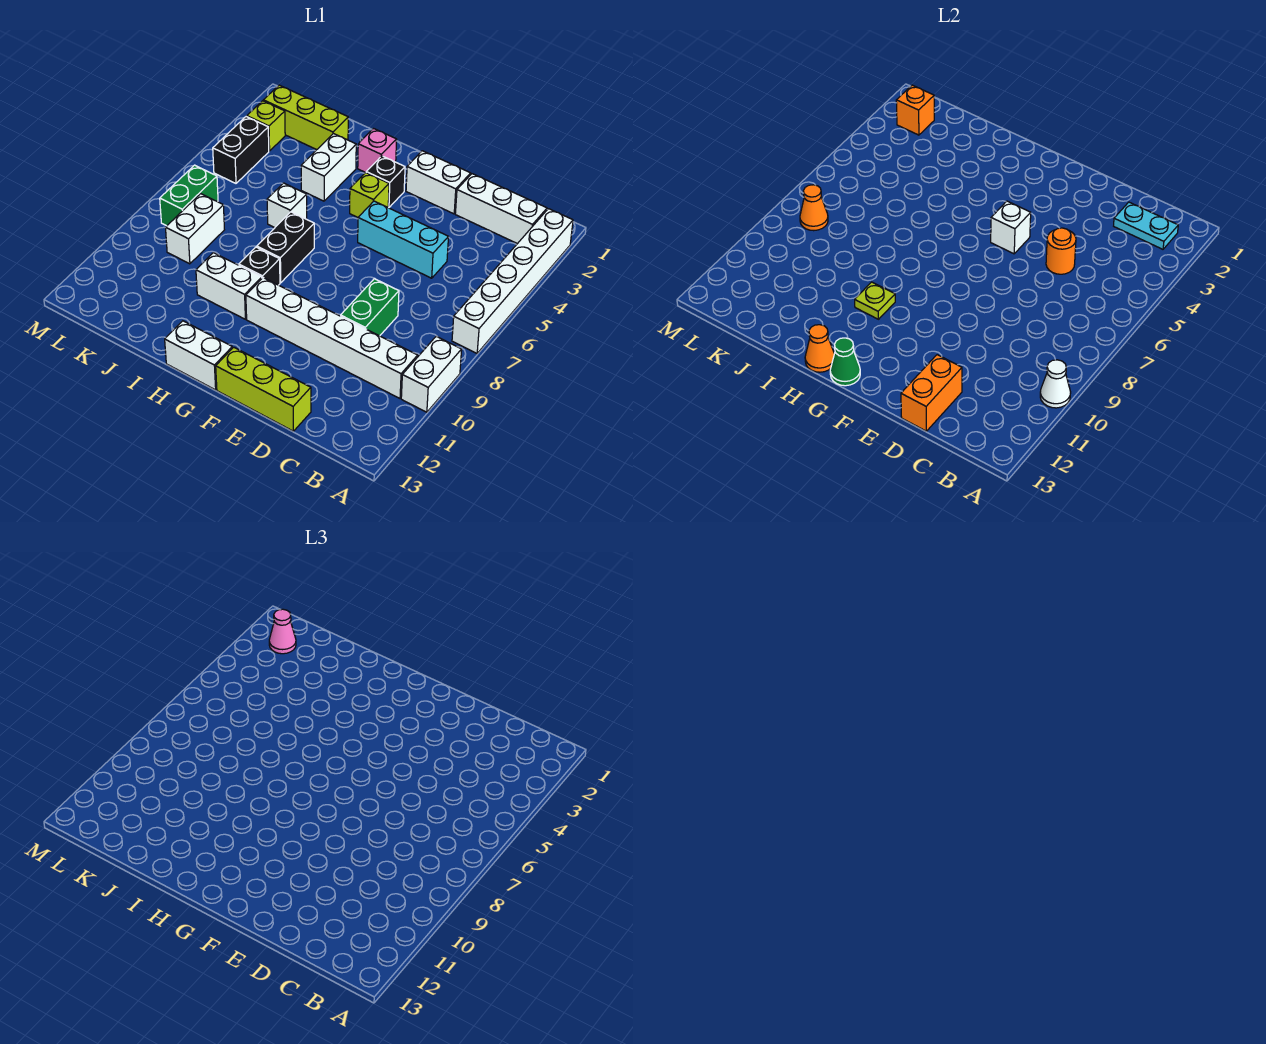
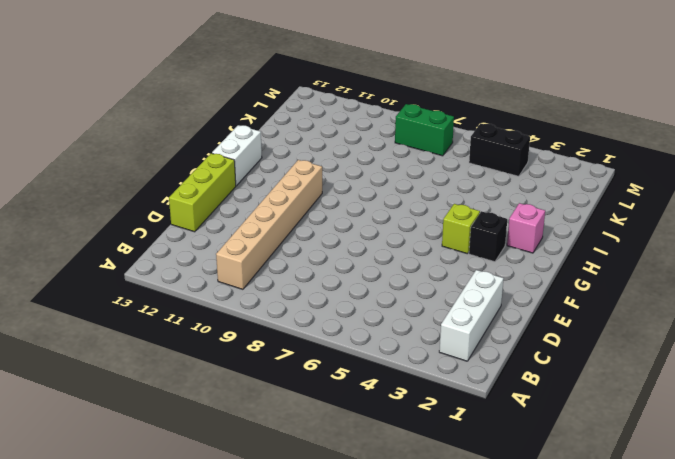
tan 1x6 brick [216,160,322,289] -> white 1x6 brick [246,278,418,398]
none -> white 1x6 brick [452,209,573,353]
none -> white 1x2 brick [401,336,462,412]
none -> cyan 1x3 brick [358,201,448,278]
none -> green 1x2 brick [341,279,399,336]

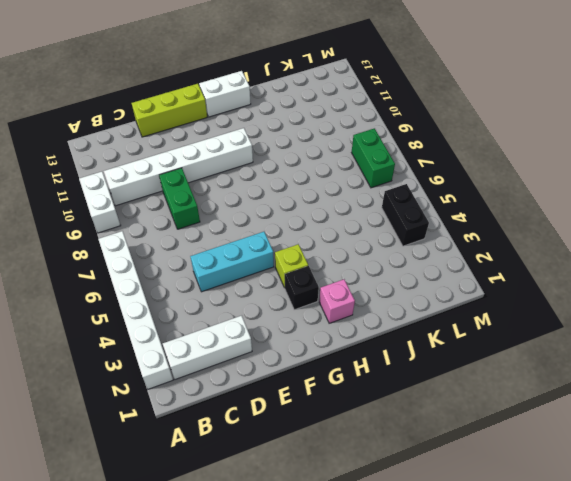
none -> white 1x2 brick [406,151,471,214]
none -> black 1x2 brick [257,212,314,283]
none -> black 1x1 brick [239,247,280,285]
none -> white 1x2 brick [196,253,262,319]

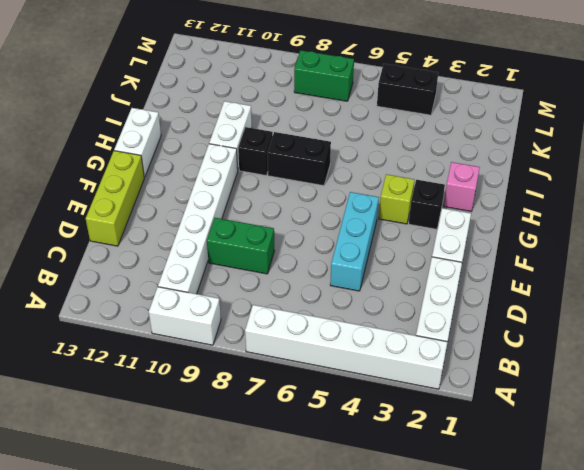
none -> white 1x2 brick [301,134,356,201]
none -> white 1x1 brick [267,183,307,228]
none -> lime 1x3 brick [263,85,348,150]
none -> white 1x2 brick [165,194,224,264]

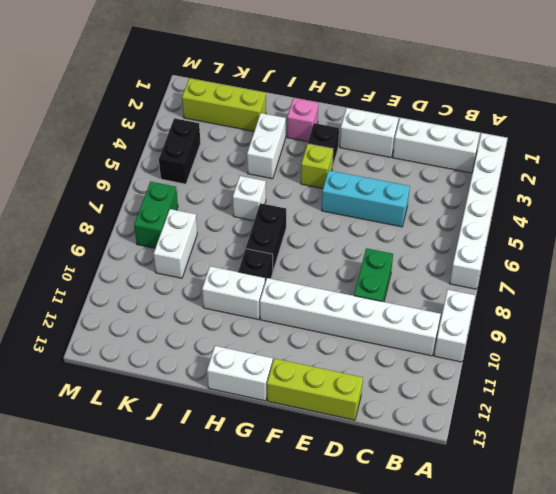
none -> lime 1x1 brick [247,101,285,151]
none -> white 1x1 cone [1040,360,1071,408]
none -> cyan 1x2 plate [1114,202,1178,249]
none -> orange 1x1 round brick [1046,228,1076,274]

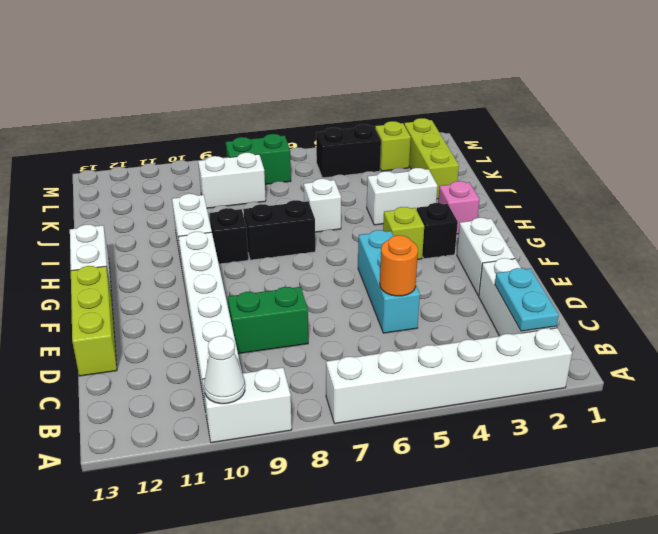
none -> orange 1x2 brick [901,355,962,431]
none -> white 1x1 brick [991,201,1031,254]
none -> green 1x1 cone [830,338,860,386]
none -> lime 1x1 plate [855,282,895,319]

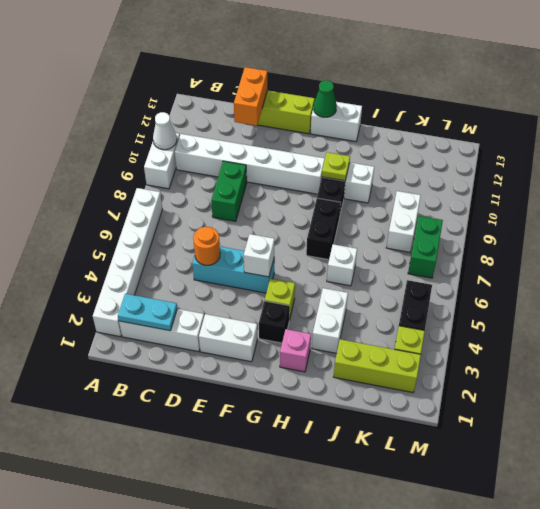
none -> orange 1x1 cone [805,325,834,372]
none -> orange 1x1 brick [896,85,934,135]
none -> orange 1x1 cone [800,185,828,231]
none -> pink 1x1 cone [269,609,296,654]

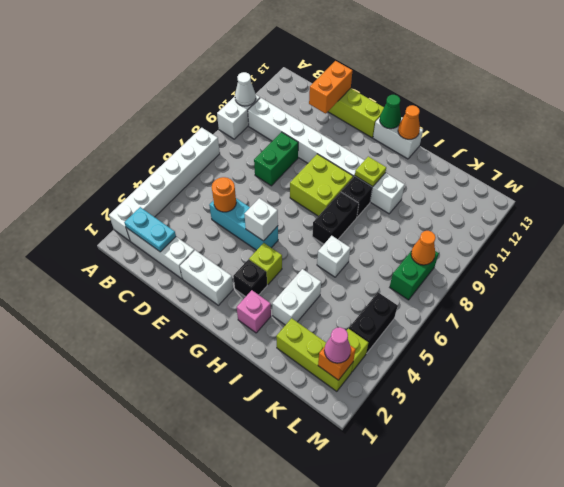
lime 2x2 brick [290,154,353,216] -> none
none -> white 1x2 brick [165,194,224,264]

